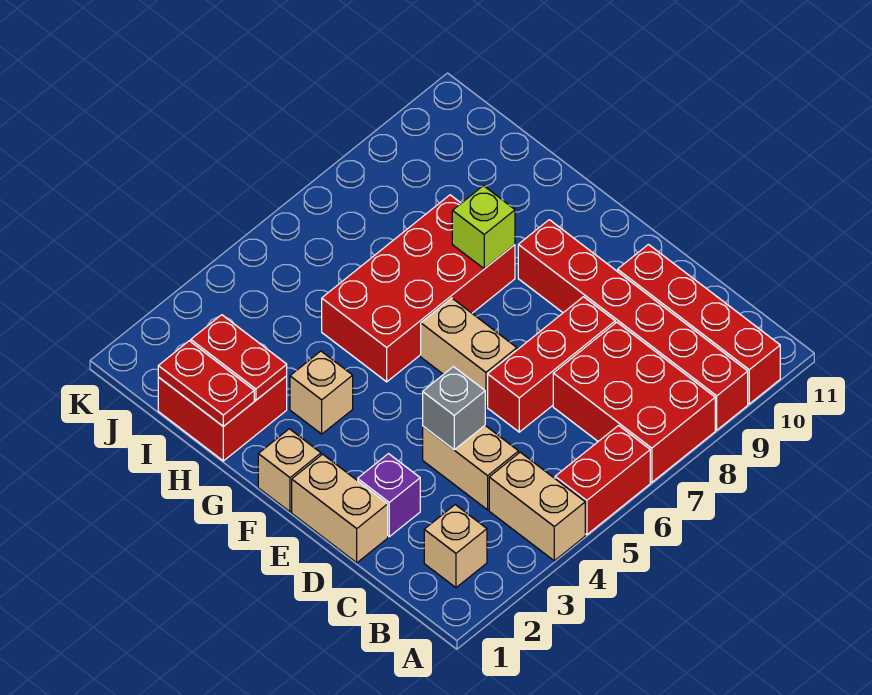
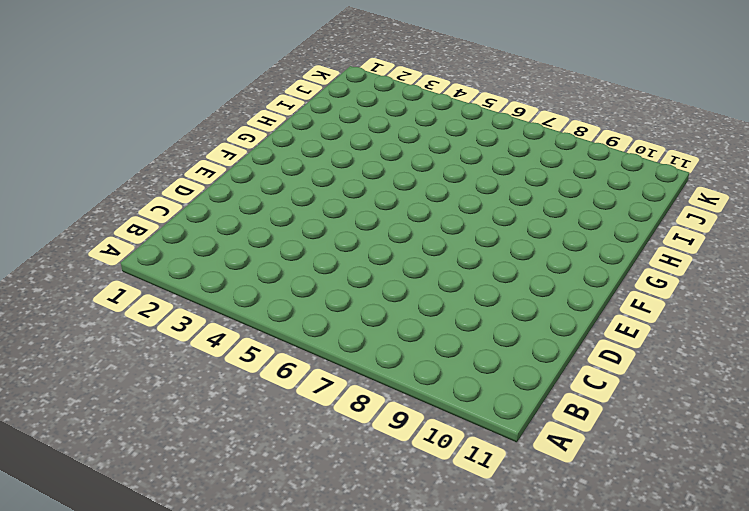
none -> tan 1x2 brick [489,452,585,561]
none -> red 1x2 brick [555,426,650,535]
none -> red 2x3 brick [553,322,715,482]

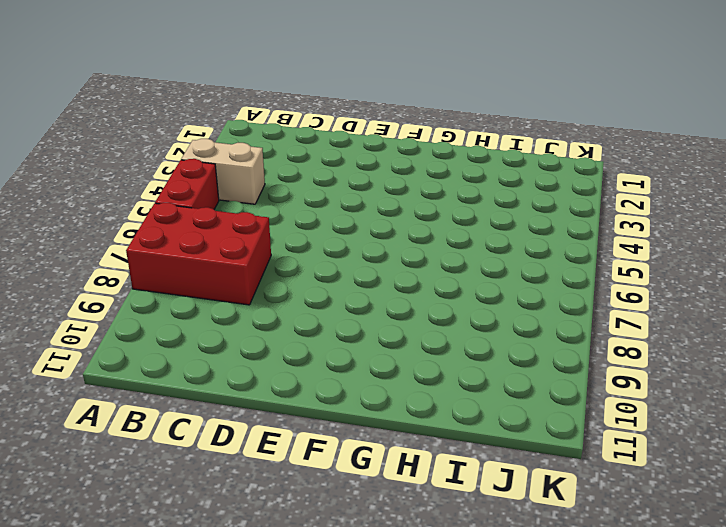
none -> red 1x6 brick [518,220,748,430]
none -> red 1x4 brick [618,245,780,404]
none -> tan 1x1 brick [424,505,487,588]

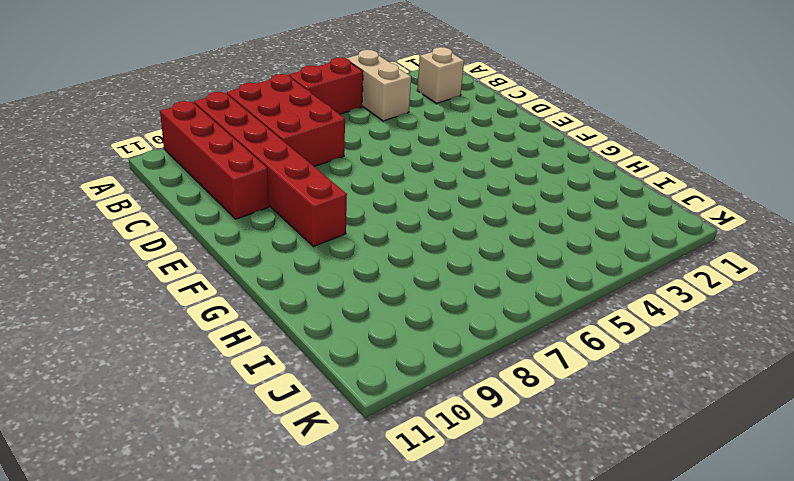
none -> tan 1x2 brick [423,426,519,510]
none -> tan 1x2 brick [292,454,388,563]
none -> purple 1x1 brick [358,454,420,537]

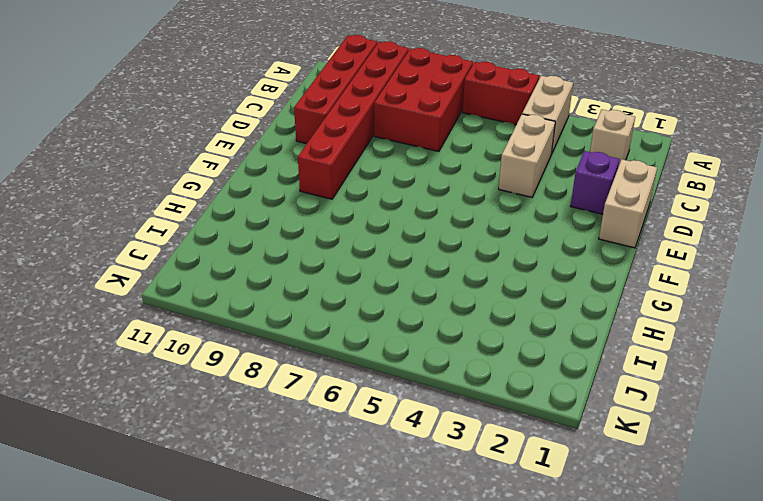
none -> red 1x3 brick [488,297,615,432]
none -> tan 1x2 brick [421,298,517,407]
none -> tan 1x1 brick [258,429,321,512]

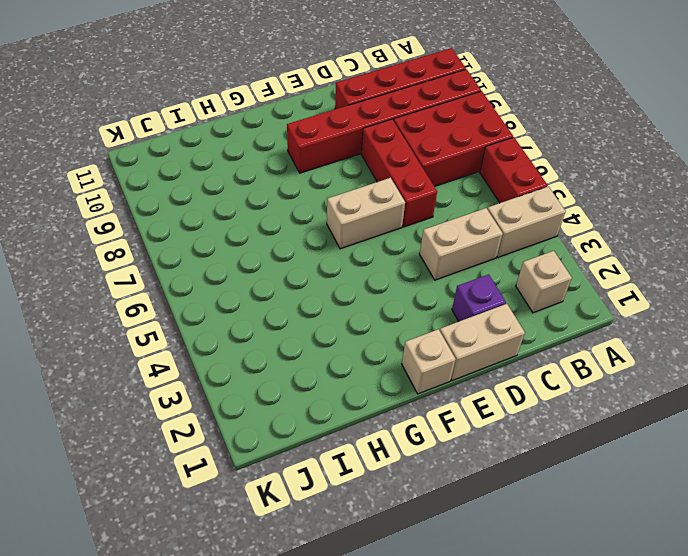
none -> tan 1x1 brick [290,351,353,434]
none -> red 2x4 brick [322,195,515,382]
none -> red 2x2 brick [158,376,287,461]

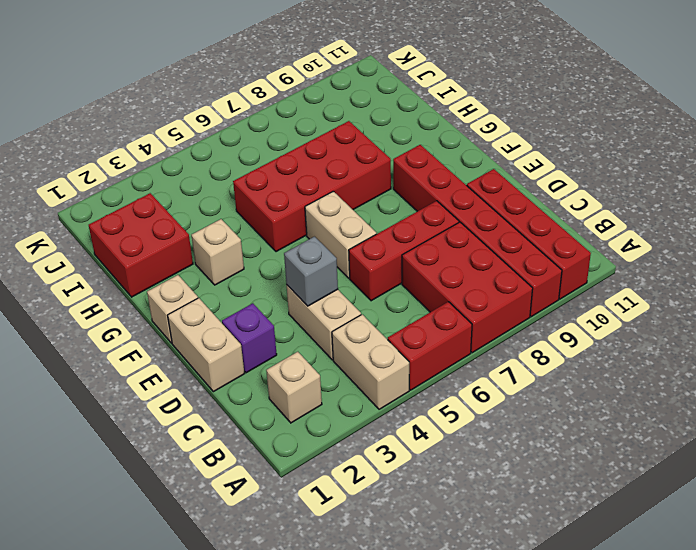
none -> lime 1x1 brick [452,186,515,269]
none -> red 1x2 plate [158,341,254,426]
none -> red 1x2 plate [191,315,287,400]

